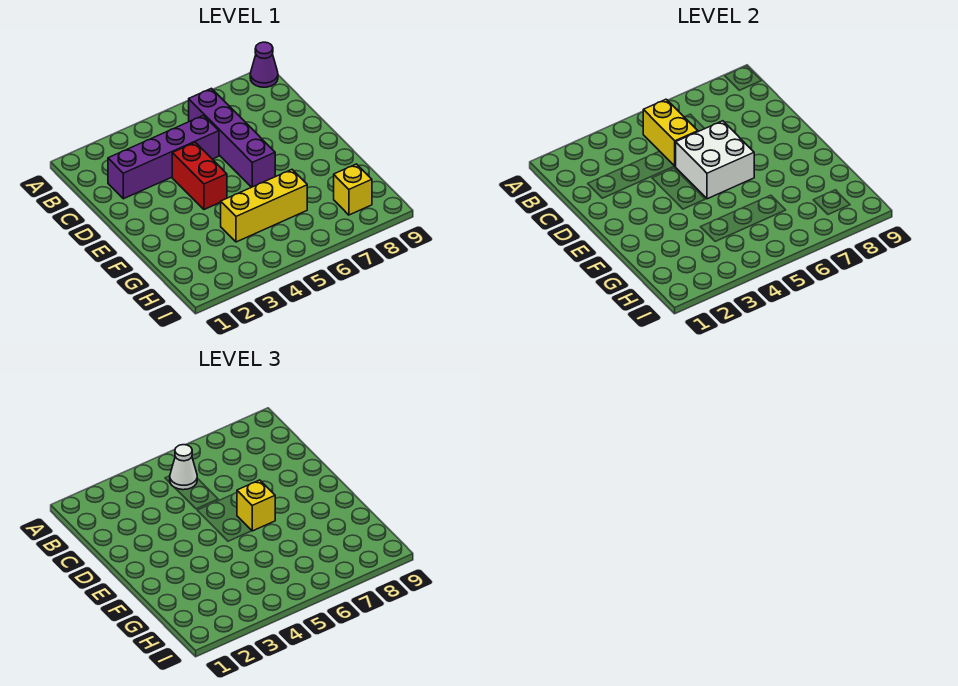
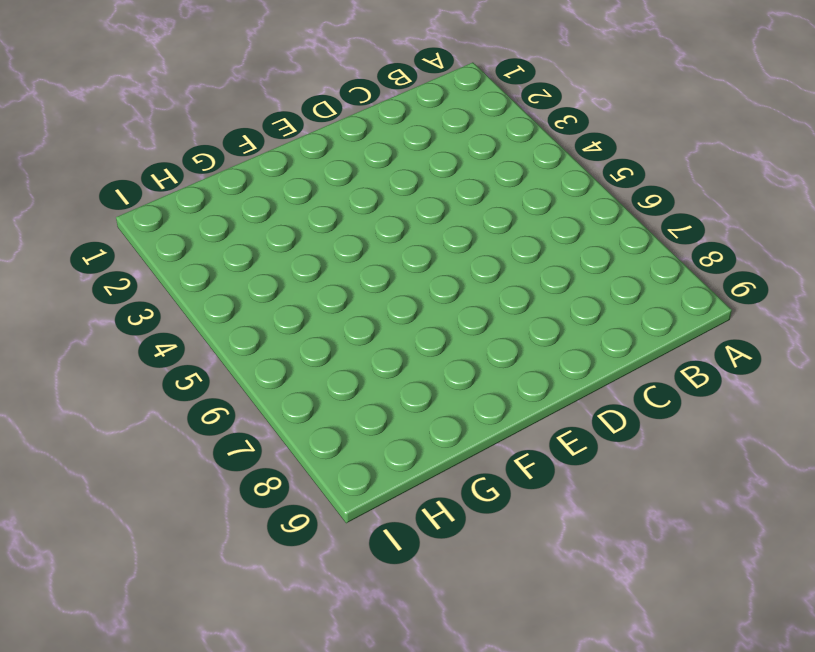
none -> purple 1x1 cone [250,42,278,87]
none -> purple 1x4 brick [189,88,275,187]

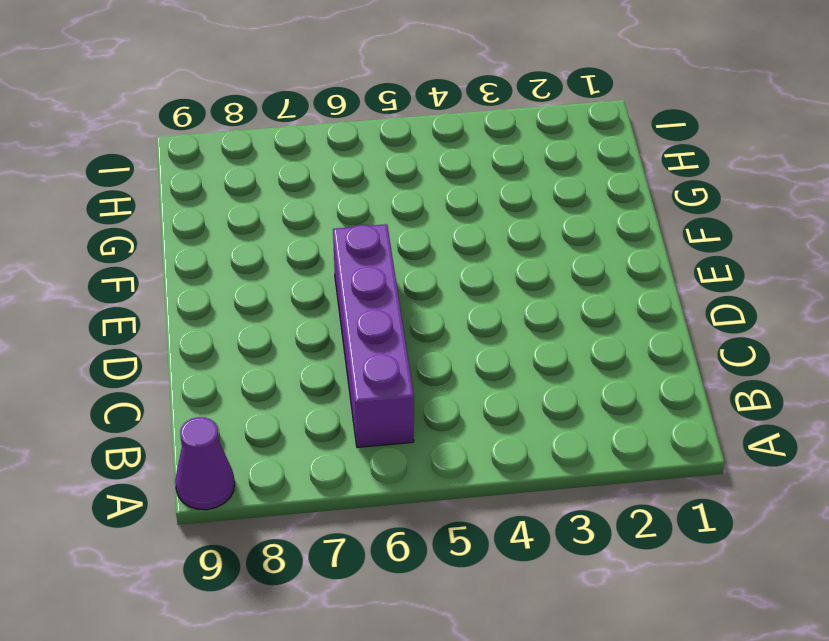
none -> purple 1x4 brick [108,115,219,199]
none -> red 1x2 brick [172,142,227,209]

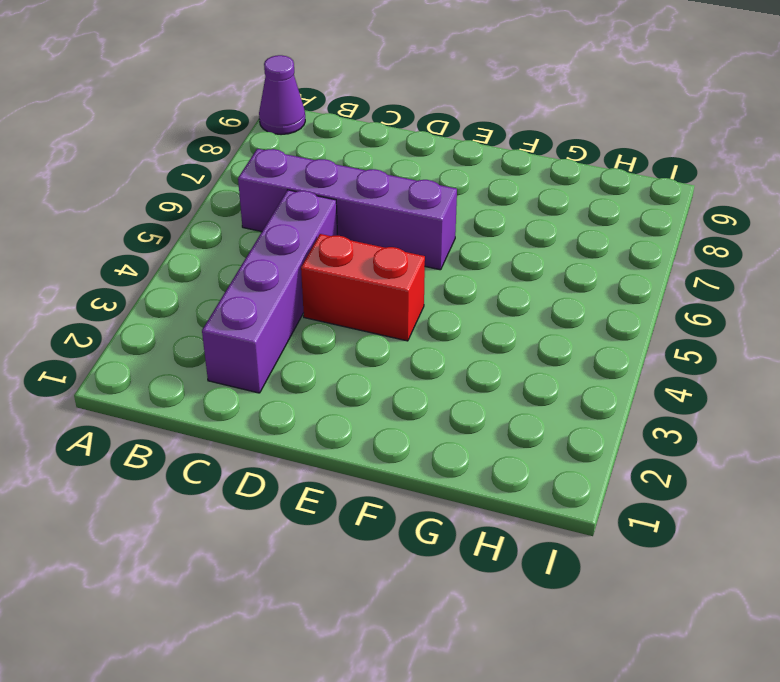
none -> yellow 1x3 brick [221,170,307,242]
none -> yellow 1x1 brick [334,164,372,215]

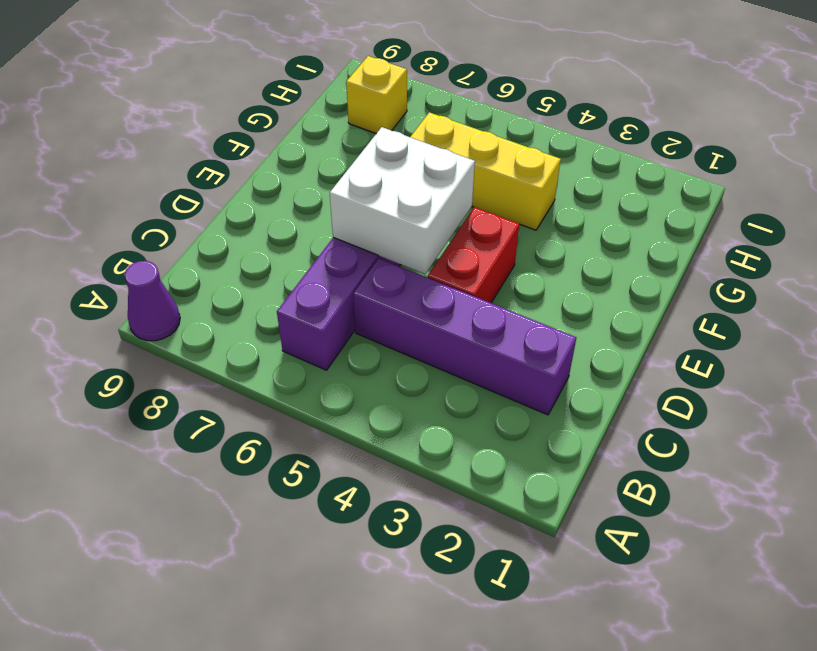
none -> yellow 1x2 brick [643,99,698,166]
none -> white 1x1 cone [170,445,197,490]

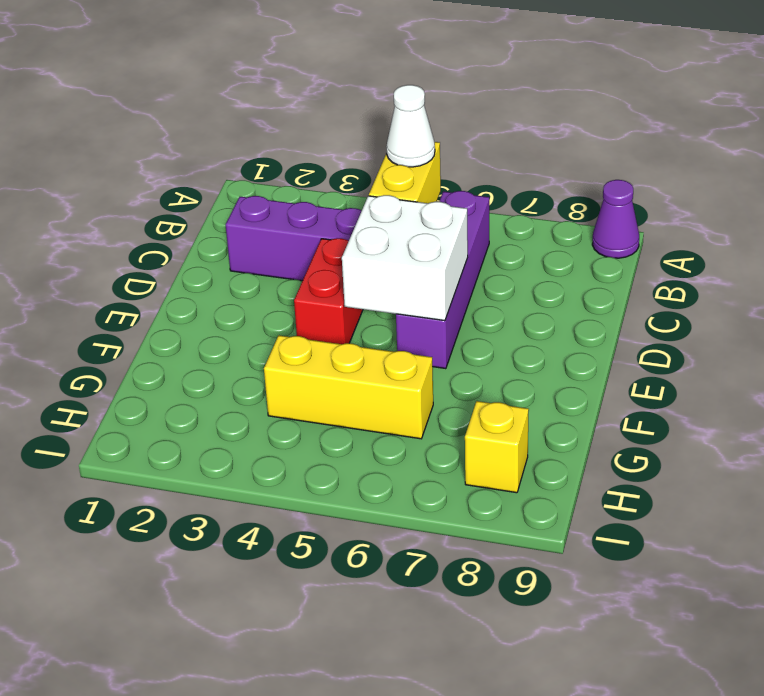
none -> yellow 1x1 brick [237,480,275,531]

